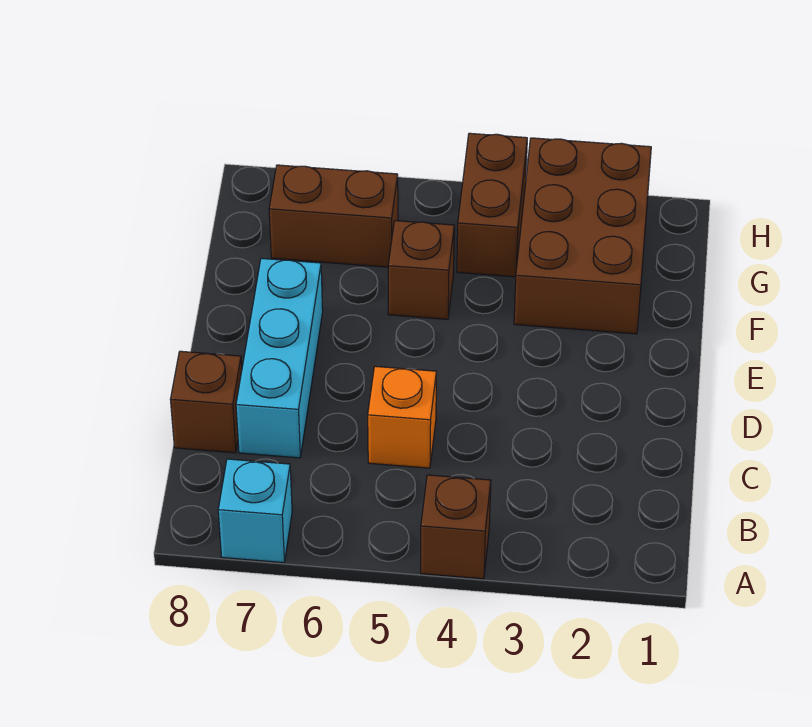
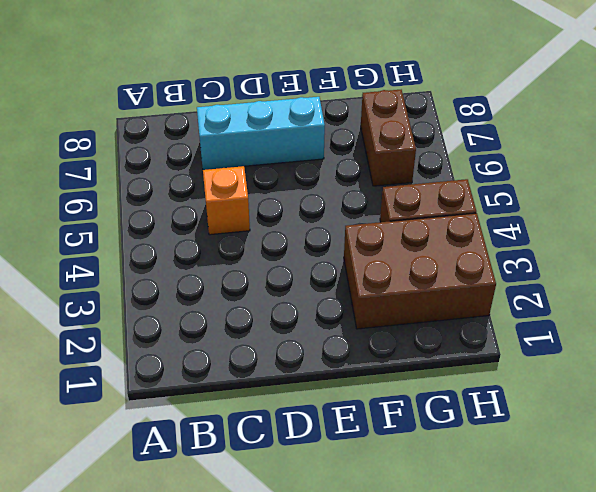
none -> brown 1x1 brick [421,475,491,579]
none -> cyan 1x1 brick [218,459,292,563]

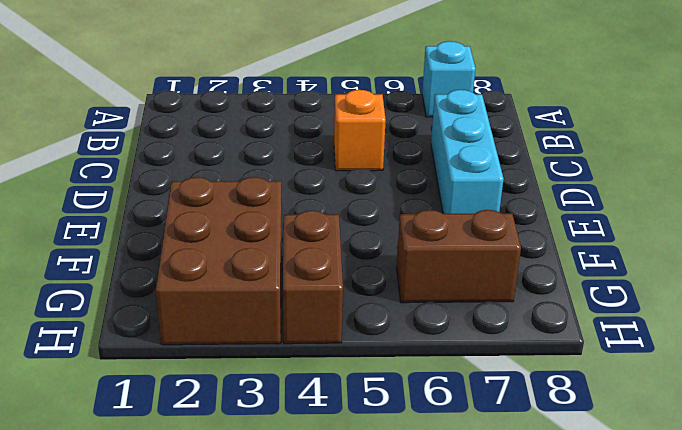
none -> brown 1x1 brick [421,475,491,579]
none -> brown 1x1 brick [170,351,242,453]

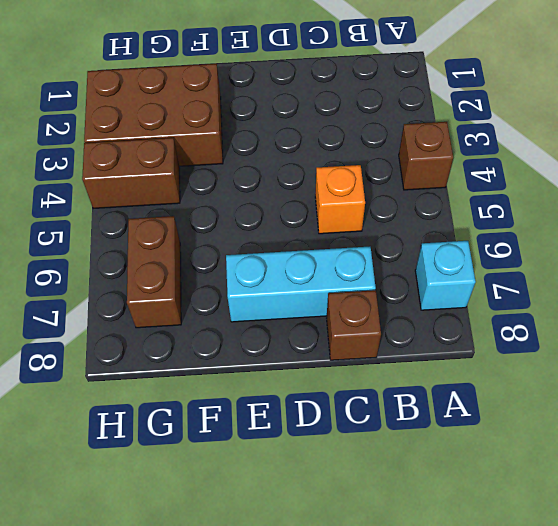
none -> brown 1x1 brick [388,221,454,319]

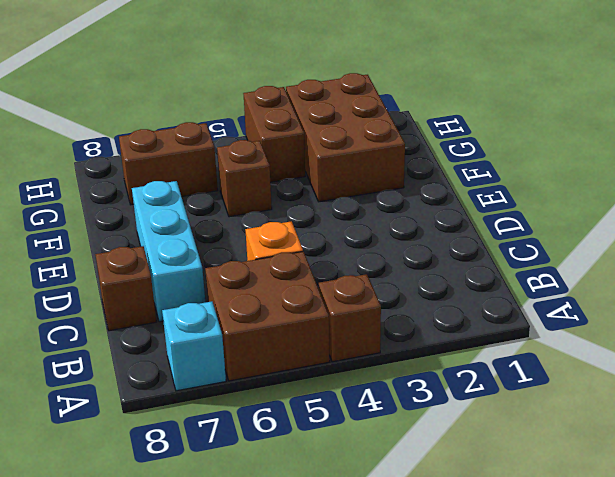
brown 2x2 brick [205,251,330,381] -> none

